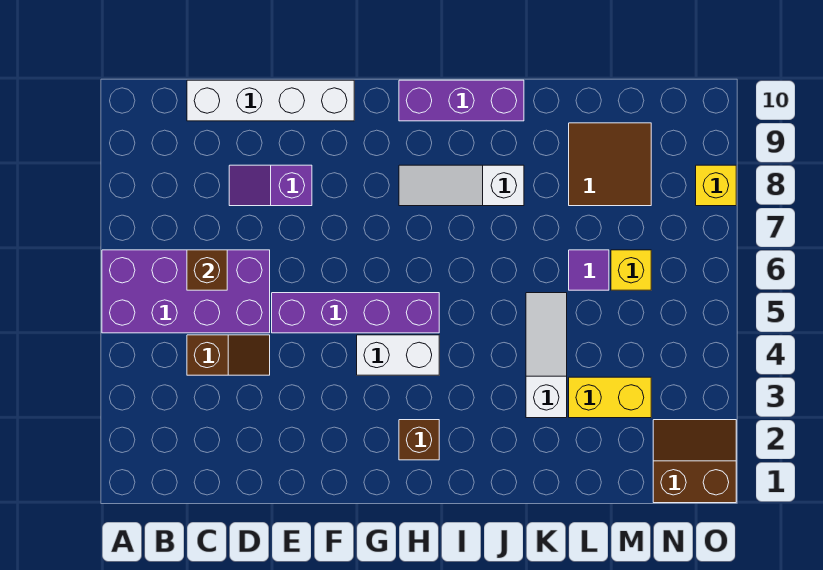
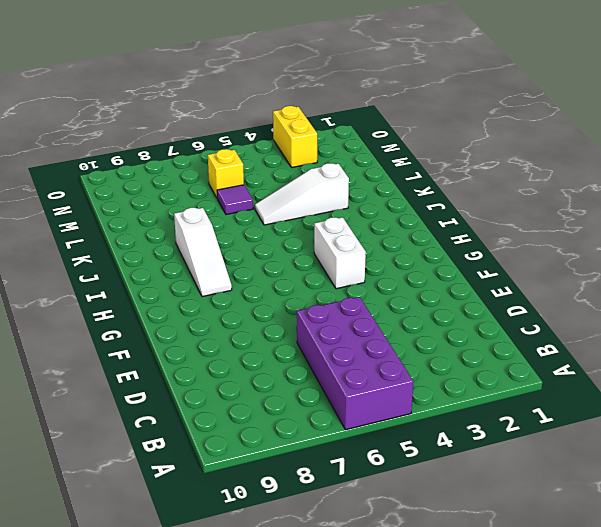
yellow 1x2 brick [273,106,317,167] -> yellow 1x2 brick moved to [569,377,651,418]
none -> brown 1x2 slope [187,335,270,375]
none -> white 1x4 brick [187,80,354,121]
none -> purple 1x2 slope [229,165,312,206]

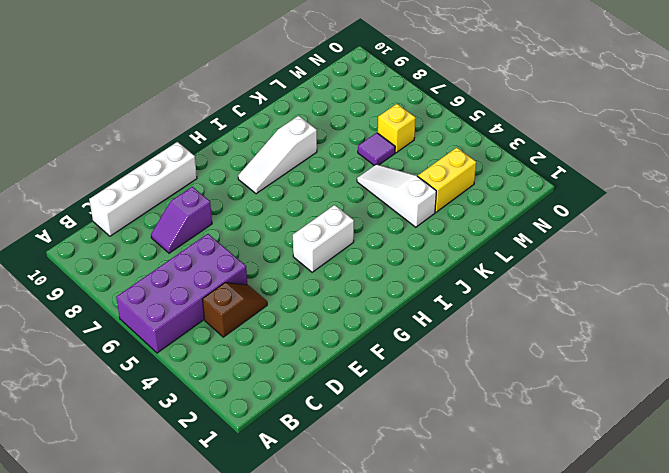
none -> purple 1x4 brick [272,293,439,333]
none -> brown 1x1 brick [399,420,439,460]
none -> purple 1x3 brick [399,80,524,121]

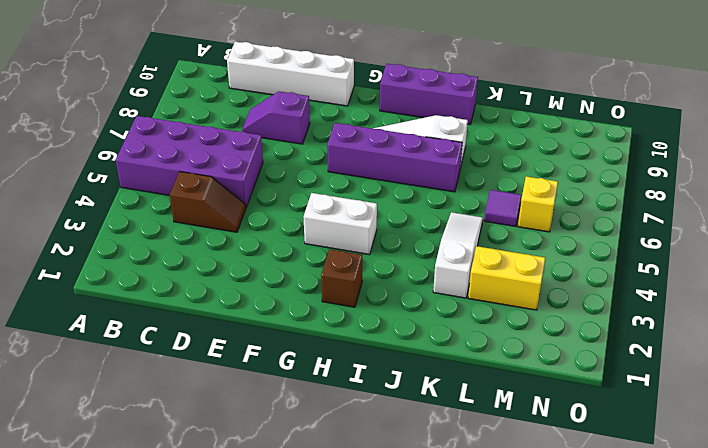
purple 1x4 brick [327,123,462,192] -> purple 1x4 brick moved to [272,293,439,333]
none -> brown 2x2 tile [569,123,651,206]
none -> brown 2x2 slope [653,420,736,503]
none -> yellow 1x1 brick [696,165,736,206]

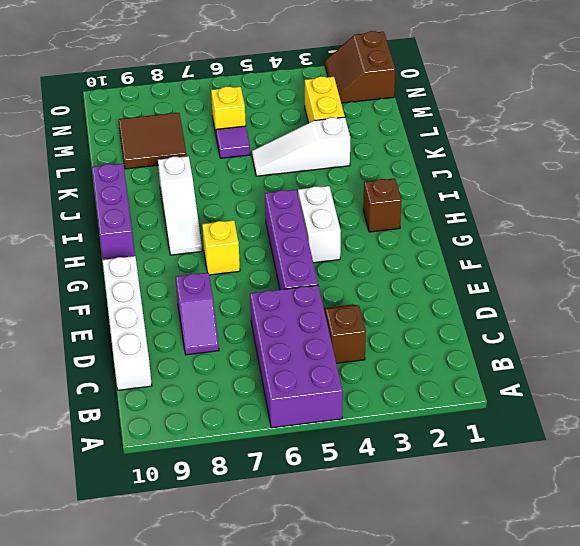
yellow 1x1 brick [202,220,240,275] -> yellow 1x1 brick moved to [696,165,736,206]
none -> brown 1x1 brick [187,250,227,290]

